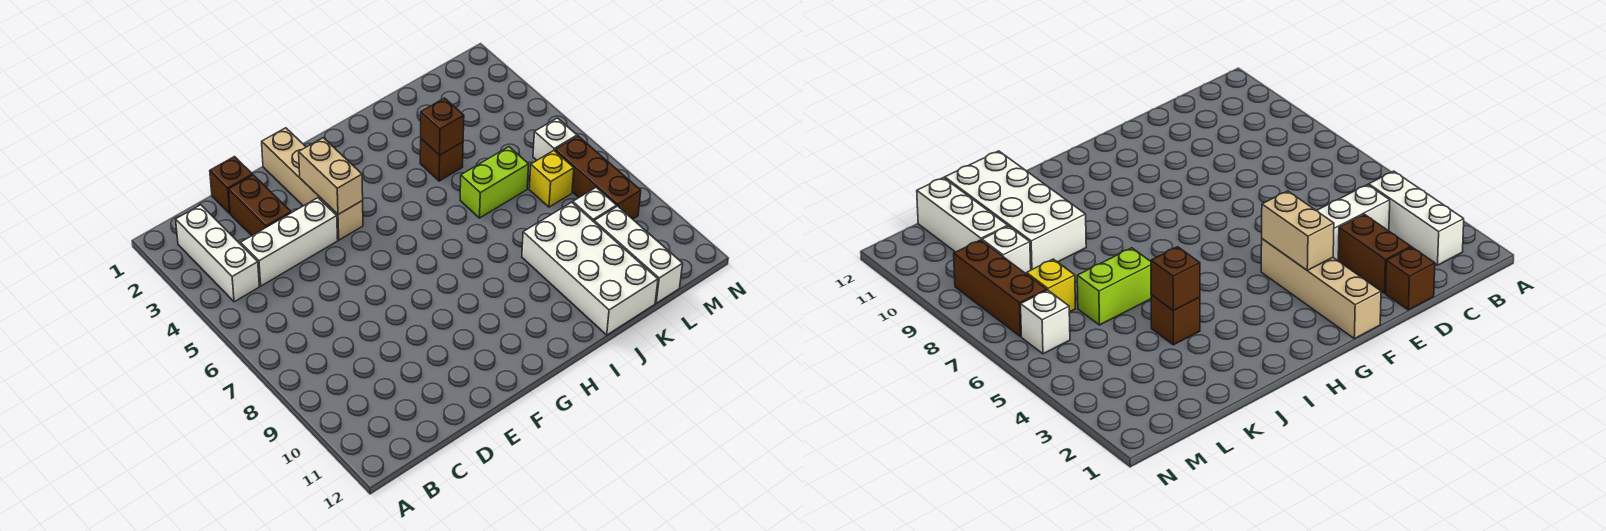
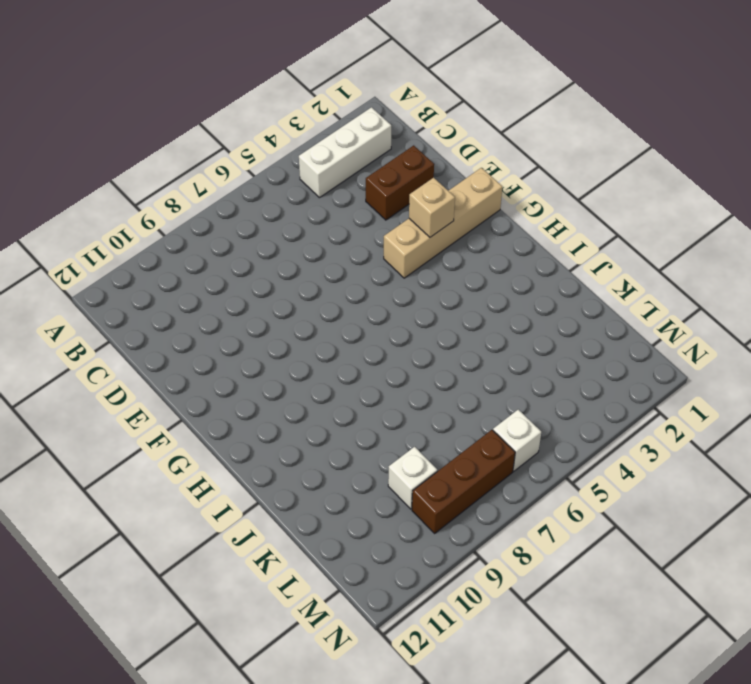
tan 1x1 brick [409,178,455,237] -> tan 1x2 brick [299,138,363,214]
none -> white 1x3 brick [241,198,338,286]
none -> brown 1x1 brick [210,157,253,213]
none -> brown 1x1 brick [420,139,463,181]

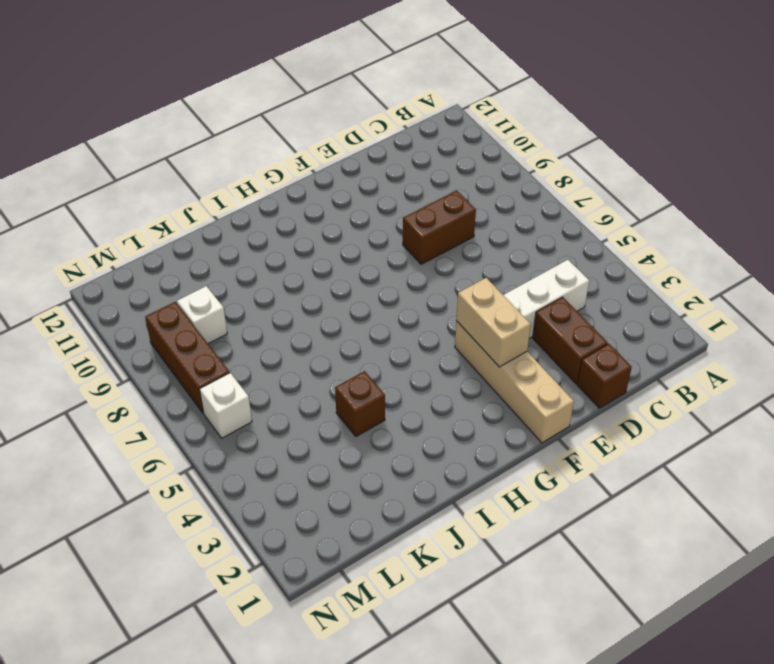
brown 1x2 brick [403,190,476,264] -> none
none -> white 1x3 brick [176,205,259,302]
none -> lime 1x2 brick [460,147,529,218]
none -> white 2x4 brick [522,202,658,335]

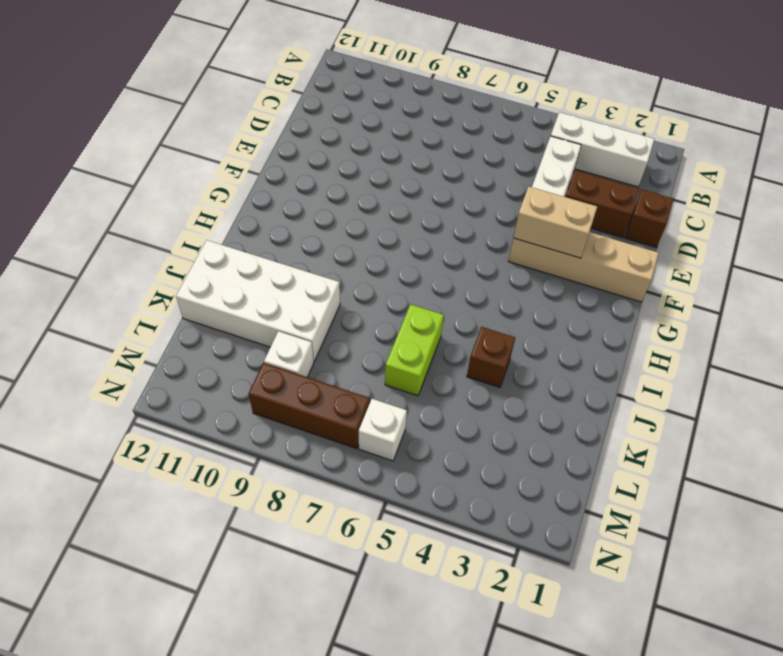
none -> yellow 1x1 brick [529,151,574,207]
none -> white 1x3 brick [594,206,683,303]
none -> brown 1x1 brick [421,98,464,155]

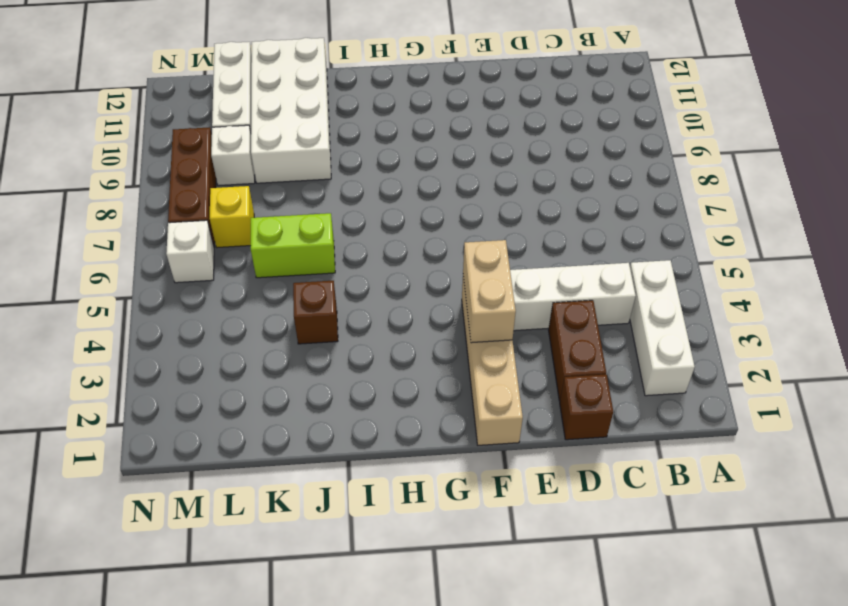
none -> brown 1x1 brick [421,98,464,155]

